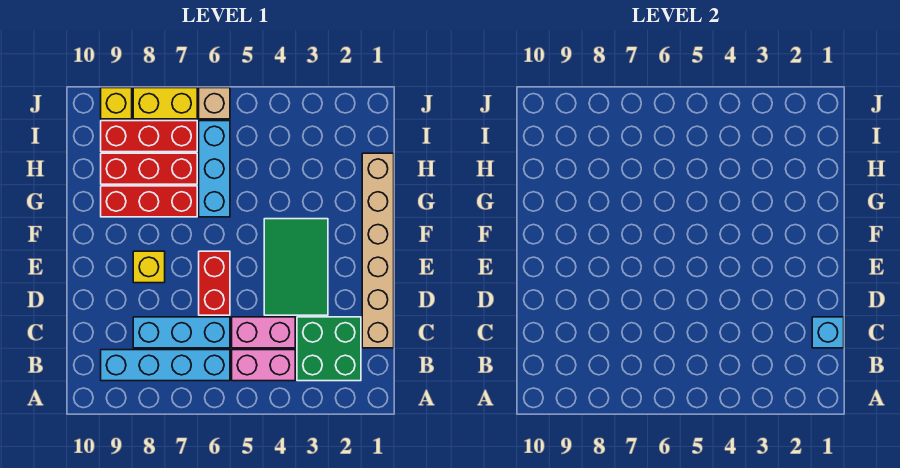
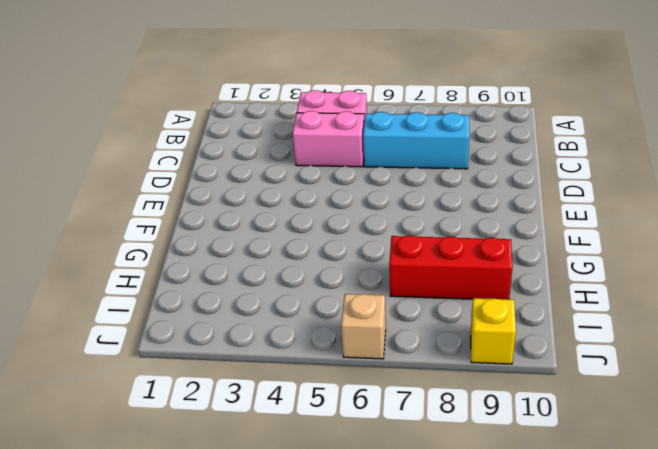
none -> green 2x2 brick [297,317,361,381]
none -> cyan 1x4 brick [101,350,230,381]
none -> tan 1x6 brick [362,153,394,348]

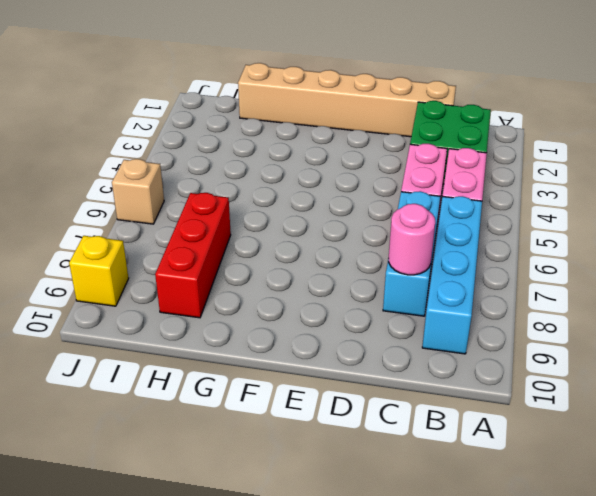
pink 1x1 round brick [388,204,435,275] -> none
none -> green 2x3 tile [264,219,328,315]
none -> red 1x2 brick [199,251,230,315]
none -> yellow 1x1 brick [133,251,165,283]

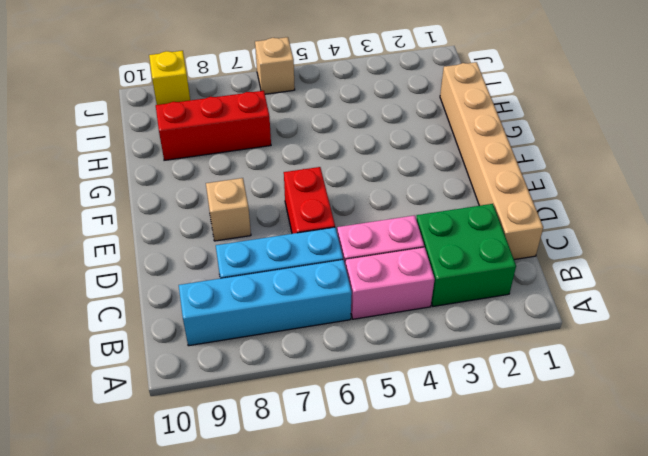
tan 1x1 brick [206,178,251,241] -> yellow 1x1 brick [133,251,165,283]
none -> green 2x3 tile [264,219,328,315]
none -> cyan 1x3 brick [199,121,230,217]
none -> red 1x3 brick [101,186,197,217]

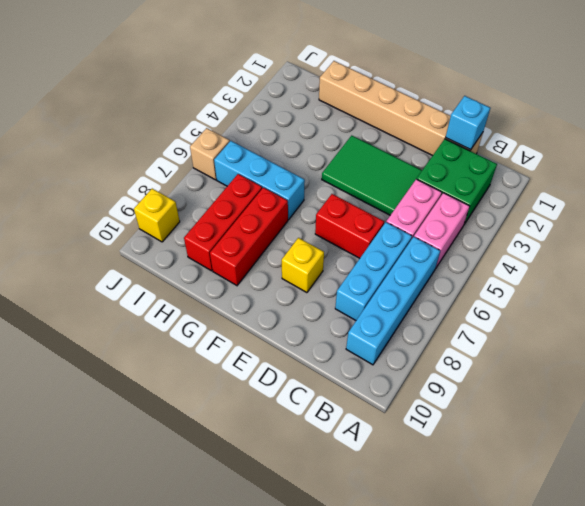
none -> red 1x3 brick [101,121,197,152]
none -> yellow 1x2 brick [133,88,197,119]

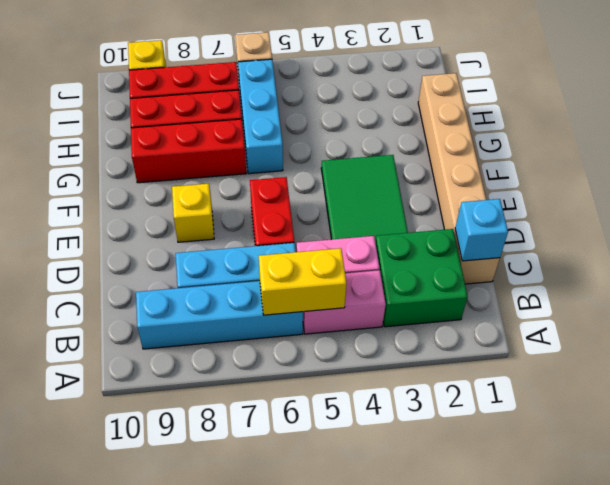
yellow 1x2 brick [259,248,347,315] -> yellow 1x2 brick moved to [133,88,197,119]

